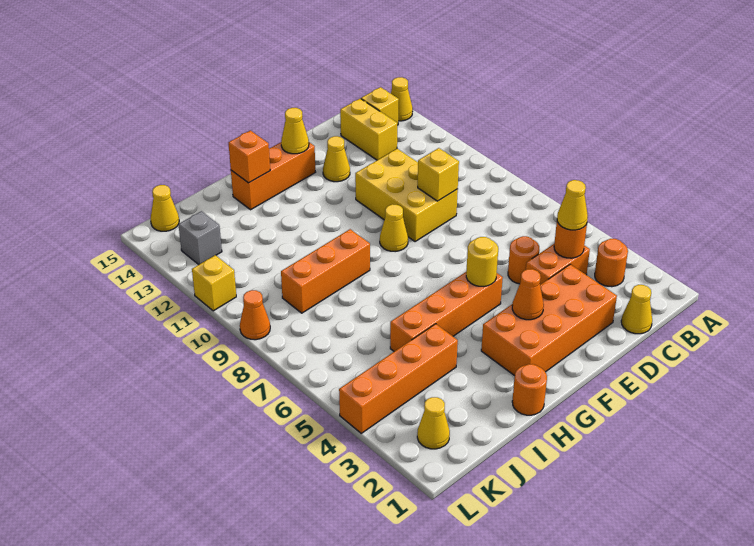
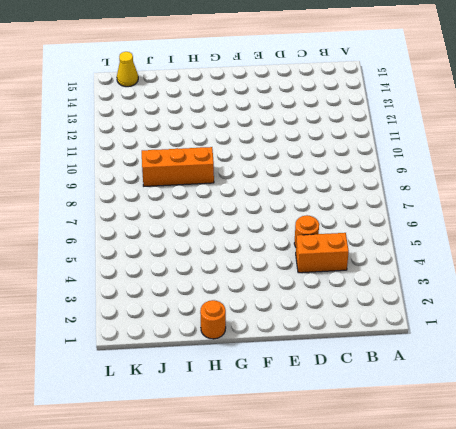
none -> yellow 1x1 cone [391,77,413,121]
none -> orange 1x1 round brick [595,239,628,287]
none -> yellow 1x1 brick [361,87,399,125]

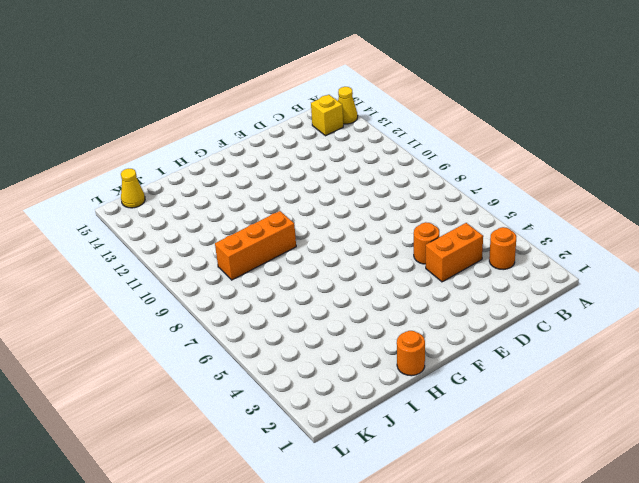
none -> yellow 1x1 cone [621,285,652,334]
none -> yellow 1x2 brick [340,99,397,160]
none -> orange 2x4 brick [481,264,617,376]

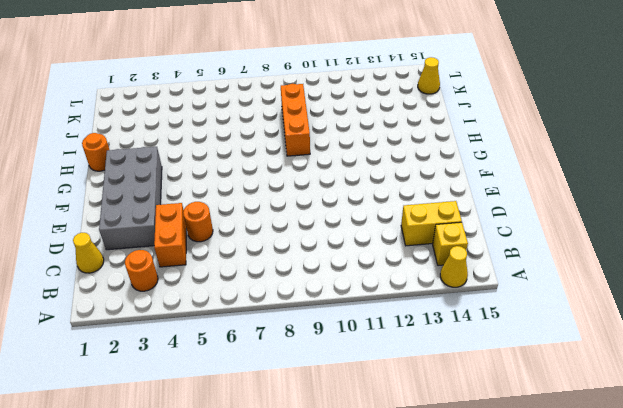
grey 2x4 brick [99,147,162,250] -> orange 2x4 brick [481,264,617,376]
none -> yellow 2x3 brick [355,149,458,242]
none -> yellow 1x1 cone [323,136,350,182]
none -> orange 1x4 brick [390,272,503,351]

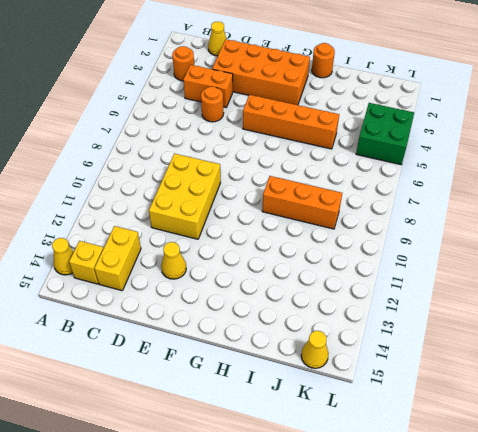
green 2x2 brick [356,103,414,165] -> orange 1x4 brick [339,324,458,433]
none -> yellow 1x1 cone [380,204,408,252]
none -> orange 1x3 brick [231,142,315,210]
none -> yellow 1x1 cone [417,397,450,449]

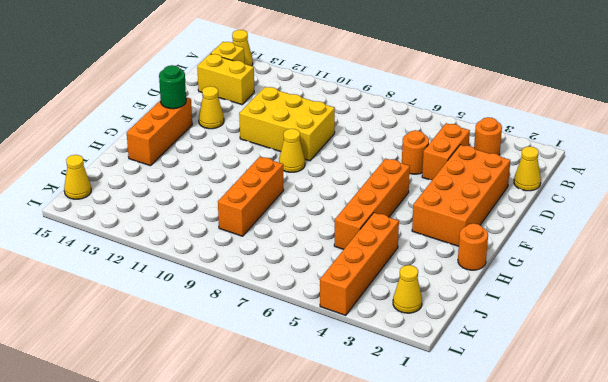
green 1x1 round brick [159,65,186,109] -> yellow 1x1 cone [281,108,309,154]
none -> grey 1x1 brick [178,211,222,265]
none -> orange 1x1 cone [240,290,270,340]
none -> yellow 1x1 brick [192,255,236,311]

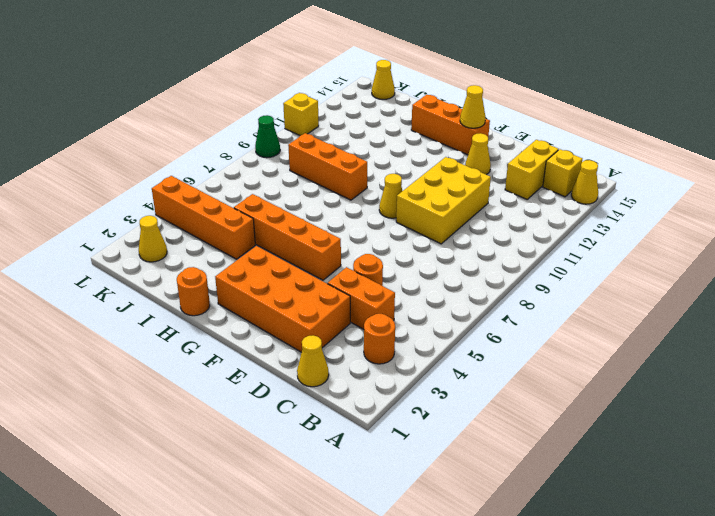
green 1x1 cone [255,115,280,158] -> orange 1x1 cone [240,290,270,340]
none -> grey 1x1 brick [178,211,222,265]
none -> orange 1x1 round brick [554,222,587,258]
none -> yellow 1x1 brick [418,148,459,201]

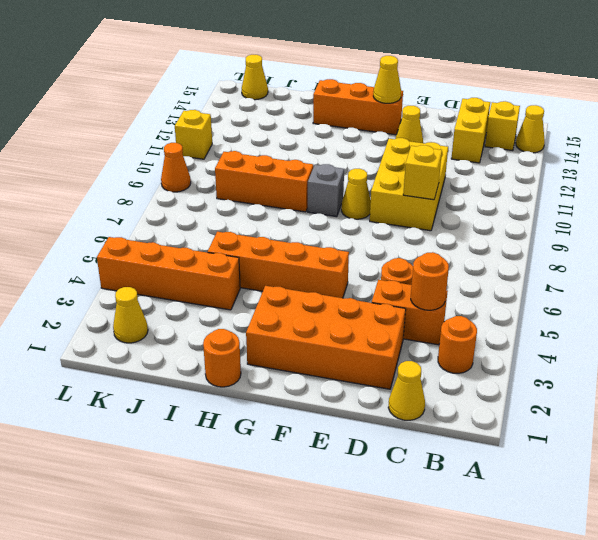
grey 1x1 brick [308,164,344,217] -> grey 1x1 brick moved to [178,211,222,265]
none -> orange 1x1 cone [512,269,544,320]
none -> yellow 1x1 round brick [466,237,498,287]
none -> orange 1x1 brick [229,130,270,183]

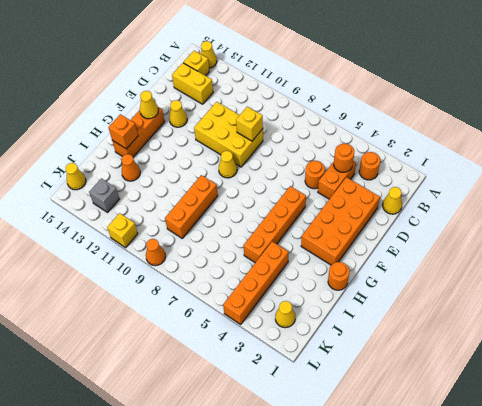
orange 1x1 cone [122,154,140,181] -> orange 1x1 cone moved to [512,269,544,320]
none -> yellow 1x1 round brick [466,237,498,287]
none -> yellow 1x1 cone [557,180,588,230]

